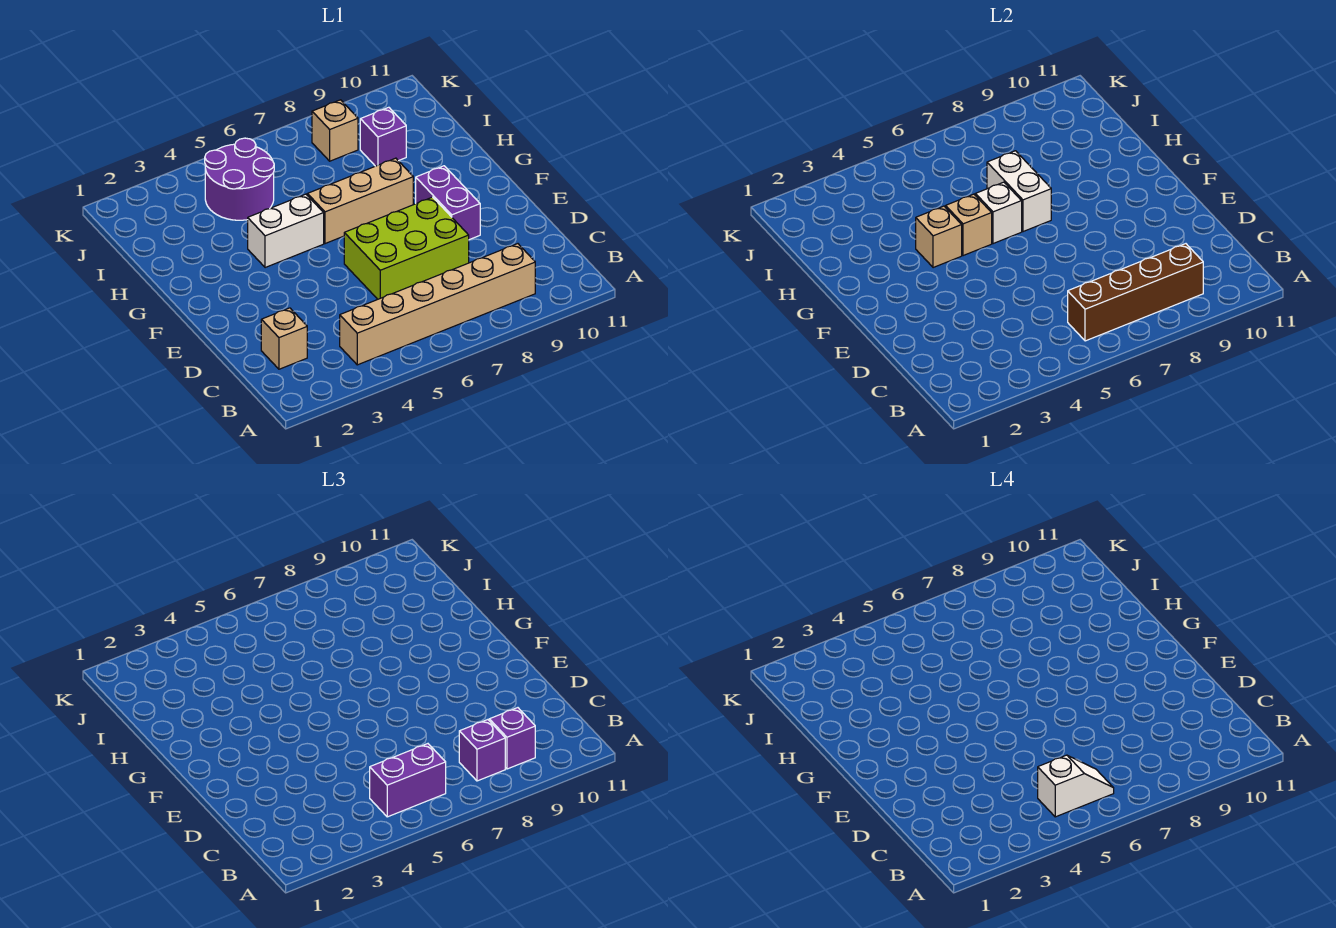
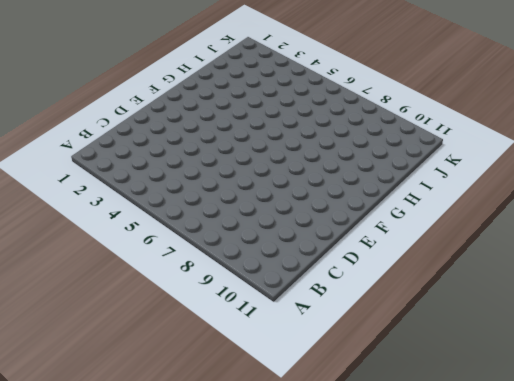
none -> tan 1x6 brick [340,244,535,365]
none -> tan 1x1 brick [261,308,307,369]
none -> lime 2x3 brick [344,197,469,299]

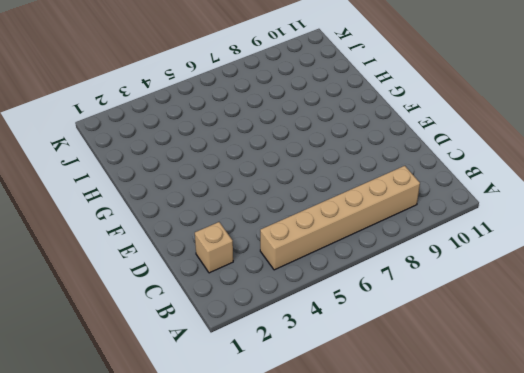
none -> lime 2x3 brick [344,197,469,299]
none -> purple 1x2 brick [416,166,480,240]
none -> white 1x2 brick [248,194,324,268]

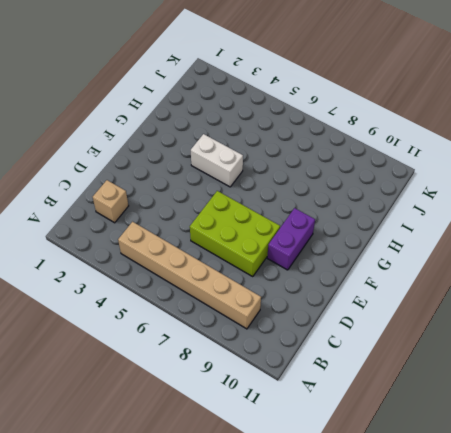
none -> tan 1x3 brick [307,158,413,244]
none -> purple 2x2 round brick [205,138,274,220]
none -> purple 1x1 brick [360,107,406,166]

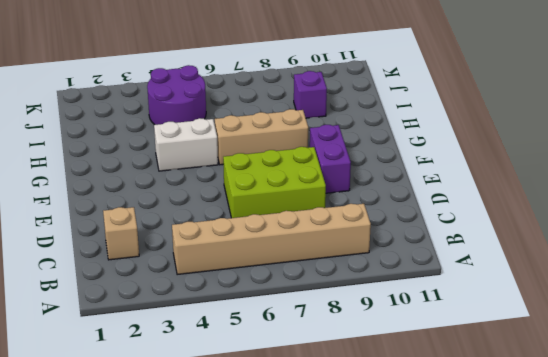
none -> tan 1x1 brick [312,100,358,161]
none -> brown 1x4 brick [1068,244,1203,341]
none -> tan 1x1 brick [916,206,962,268]

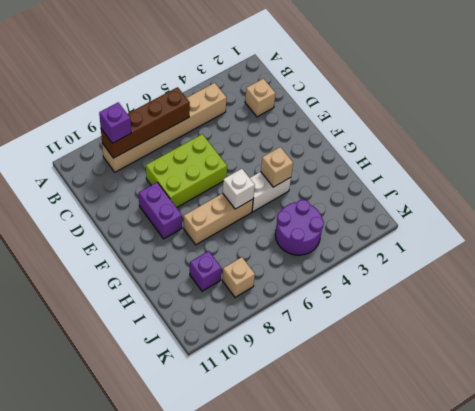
none -> tan 1x1 brick [946,194,992,256]
none -> white 1x2 brick [987,151,1051,232]
none -> purple 1x2 brick [370,744,446,817]

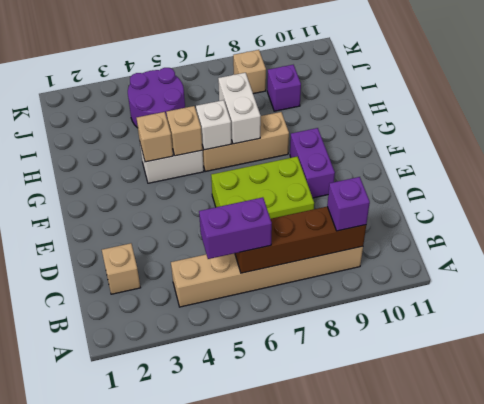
none -> purple 1x1 brick [459,720,505,781]
none -> white 1x2 slope [1038,755,1114,817]

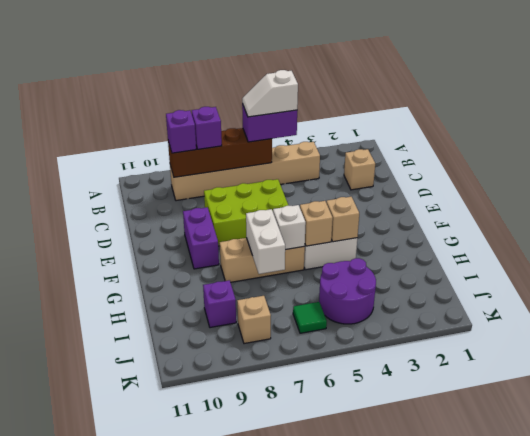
green 1x1 tile [293,302,327,333] -> none

